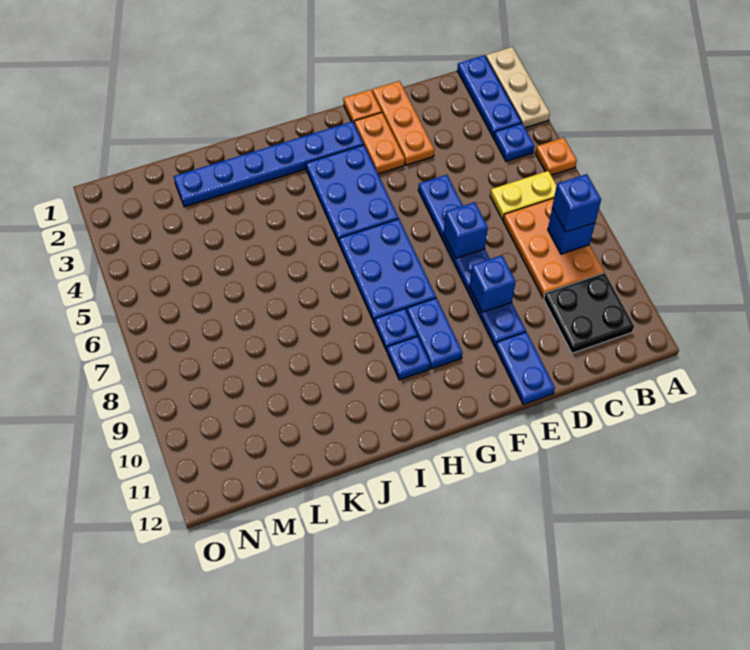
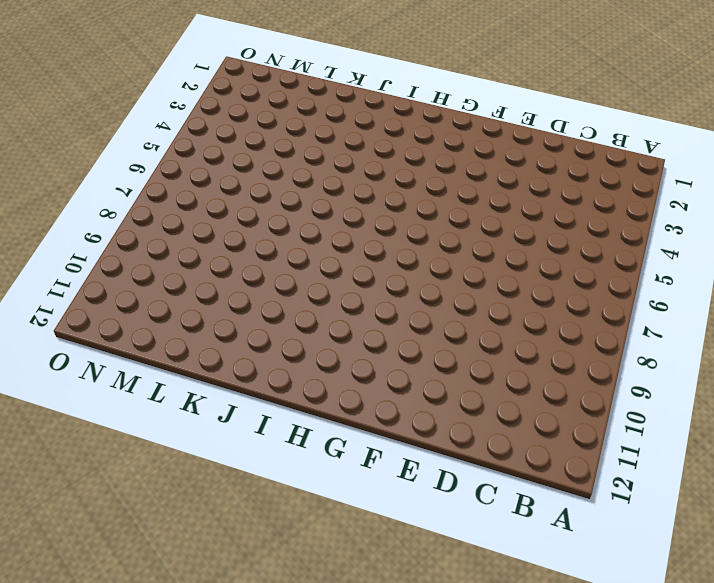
none -> tan 1x3 plate [486,47,550,128]
none -> orange 1x1 plate [535,138,577,175]
none -> blue 1x3 plate [457,55,521,138]

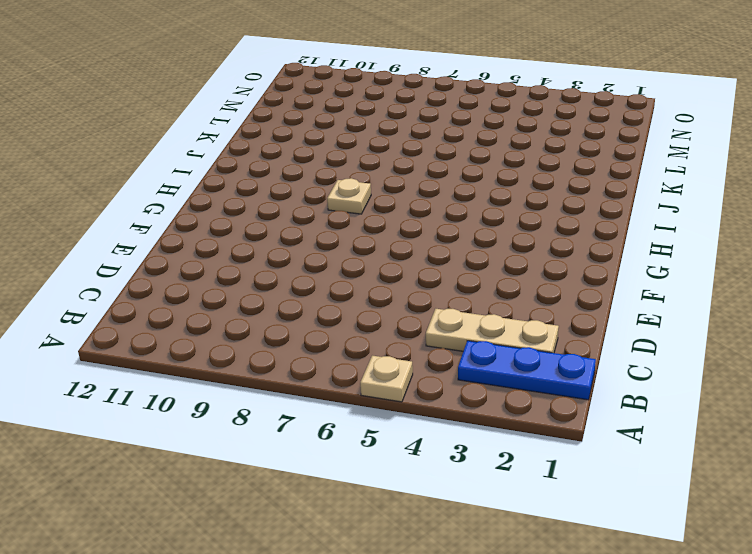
tan 1x1 plate [360,356,413,402] -> orange 1x1 plate [535,138,577,175]
tan 1x3 plate [426,309,559,353] -> tan 1x3 plate moved to [486,47,550,128]
tan 1x1 plate [327,178,371,214] -> blue 2x3 plate [339,219,436,323]
none -> blue 1x1 plate [494,123,534,161]
none -> yellow 1x2 plate [490,171,557,220]
none -> orange 2x3 plate [503,198,604,298]

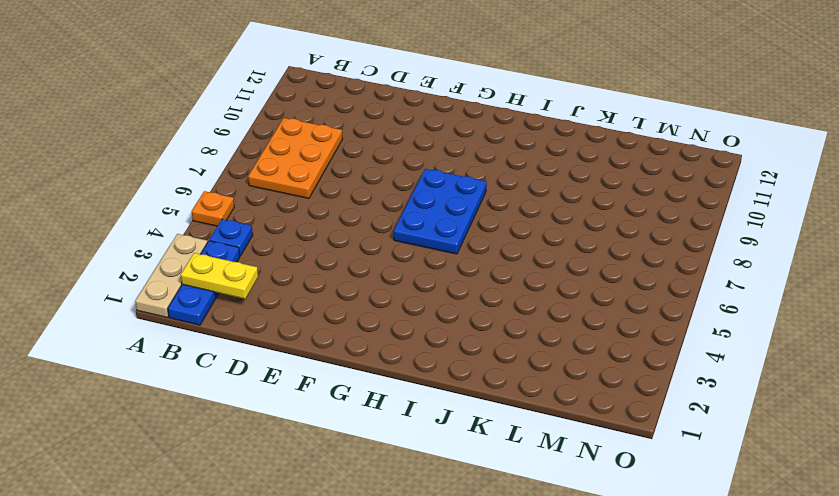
yellow 1x2 plate [181,253,258,299] -> yellow 1x2 plate moved to [490,171,557,220]
none -> black 2x2 plate [544,273,634,353]
none -> orange 1x3 plate [372,81,434,165]
none -> blue 1x6 plate [418,175,526,347]

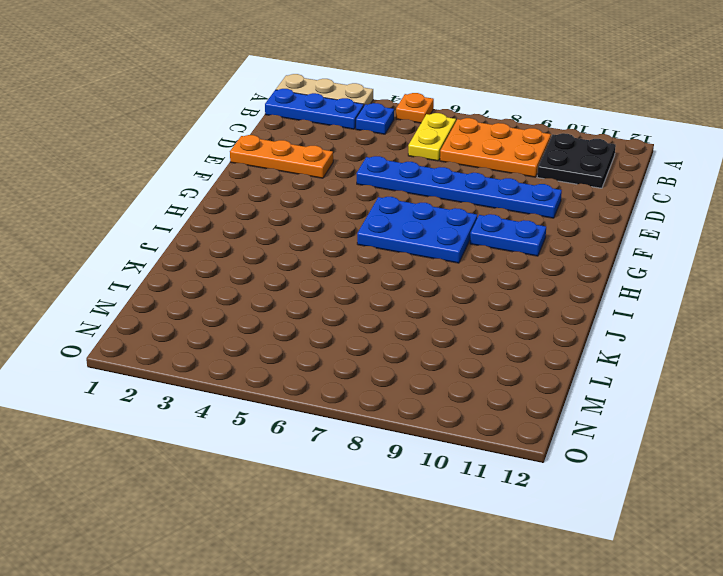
none -> blue 1x2 plate [496,332,555,405]
none -> orange 1x1 plate [343,90,382,122]
none -> orange 1x2 plate [354,113,405,174]

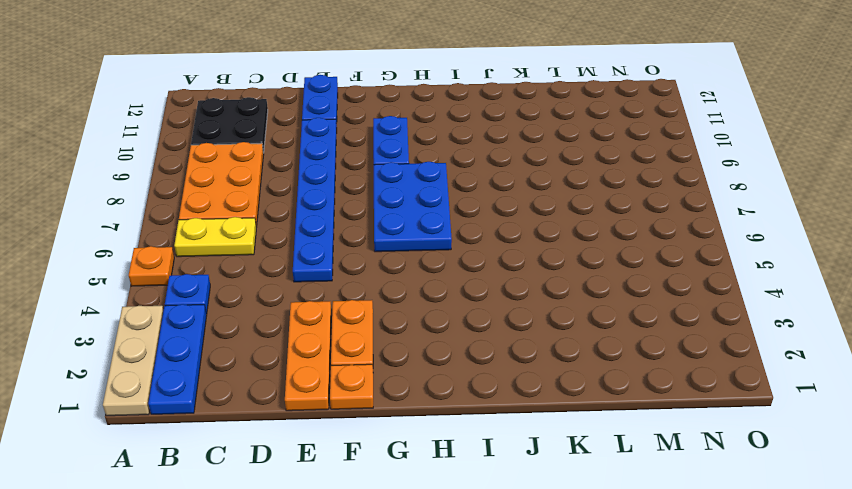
none -> blue 1x6 plate [174,121,364,207]
none -> blue 2x3 plate [306,145,399,243]
none -> blue 1x1 plate [374,308,417,351]

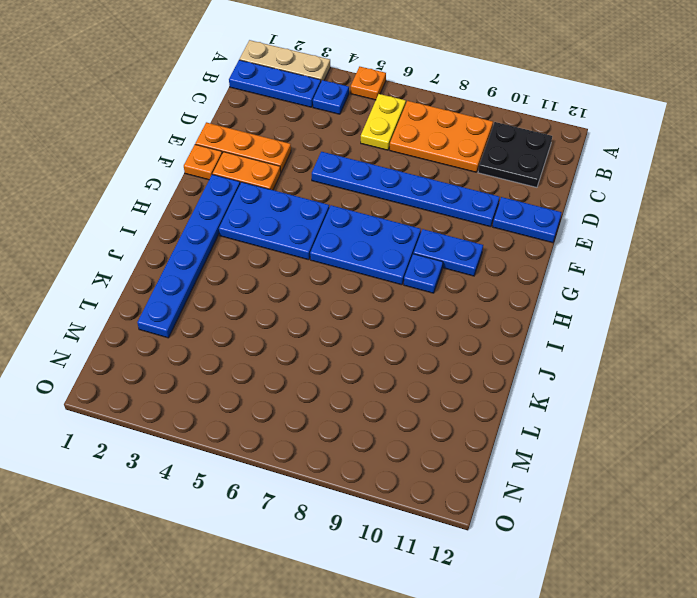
none -> blue 1x1 plate [387,336,430,380]
none -> blue 1x1 brick [548,208,595,254]
none -> blue 1x1 brick [444,202,488,258]

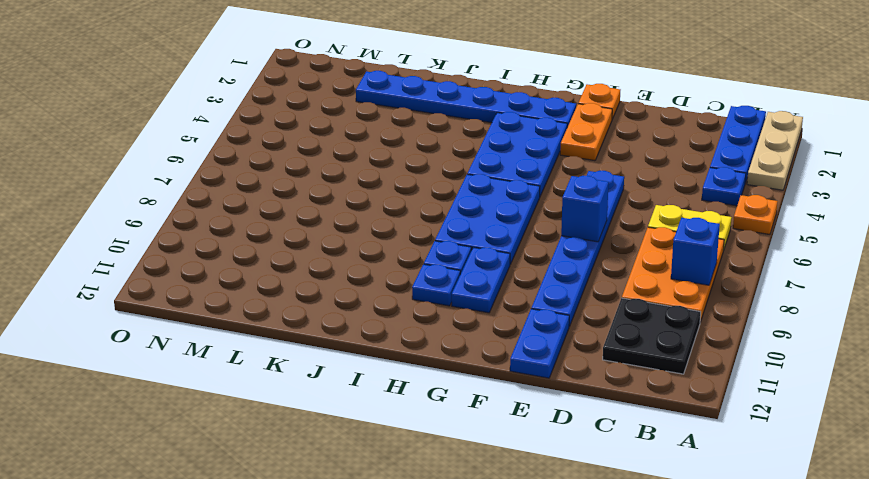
none -> orange 1x3 plate [372,81,434,165]
none -> blue 1x1 brick [469,255,516,312]
none -> blue 1x1 brick [552,174,601,232]

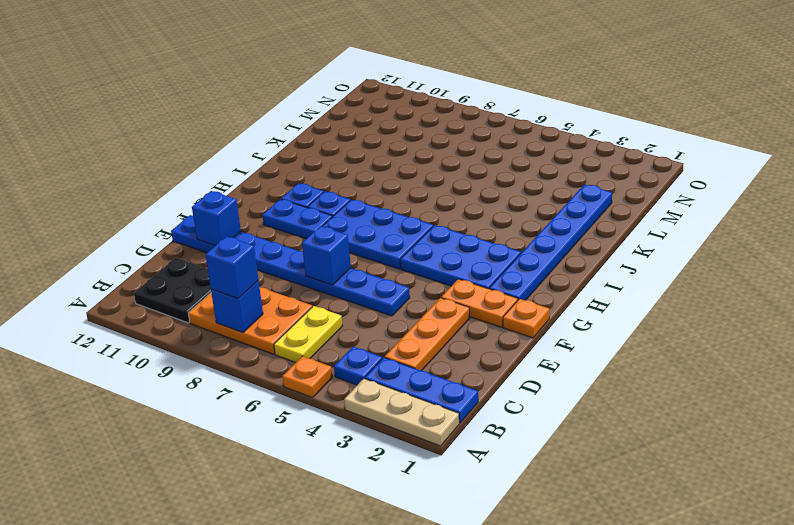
orange 1x3 plate [385,298,470,371] -> orange 1x3 plate turned to [372,81,434,165]
blue 1x1 brick [192,191,241,246] -> blue 1x1 brick moved to [469,255,516,312]

